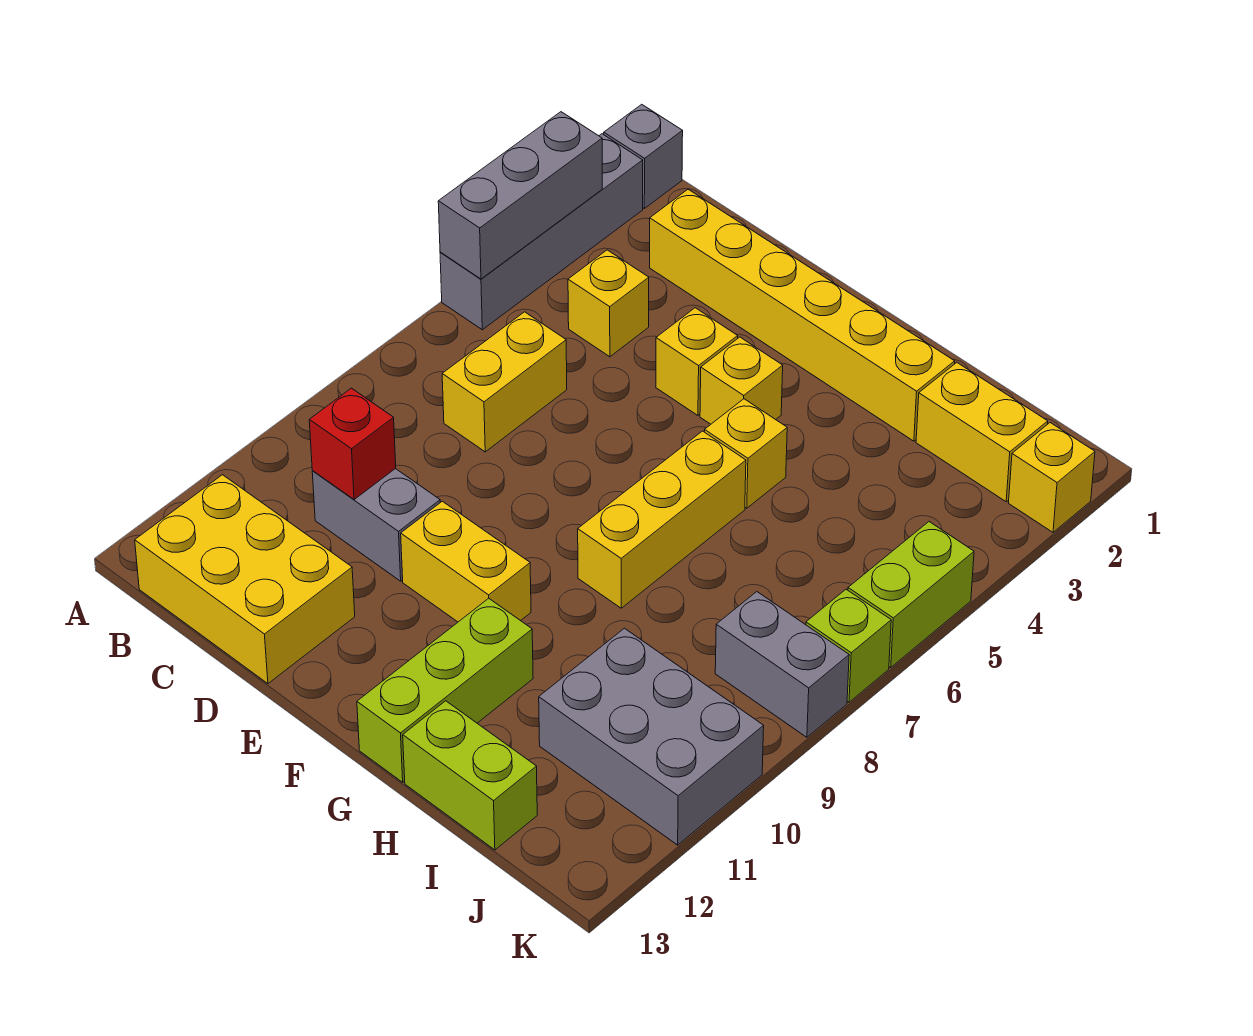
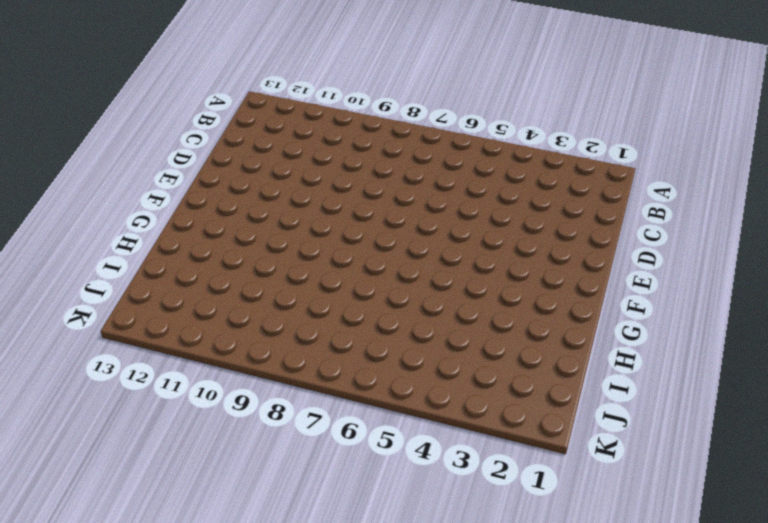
none -> grey 1x1 brick [604,104,683,208]
none -> grey 1x4 brick [440,134,643,330]
none -> yellow 2x3 brick [135,475,355,684]

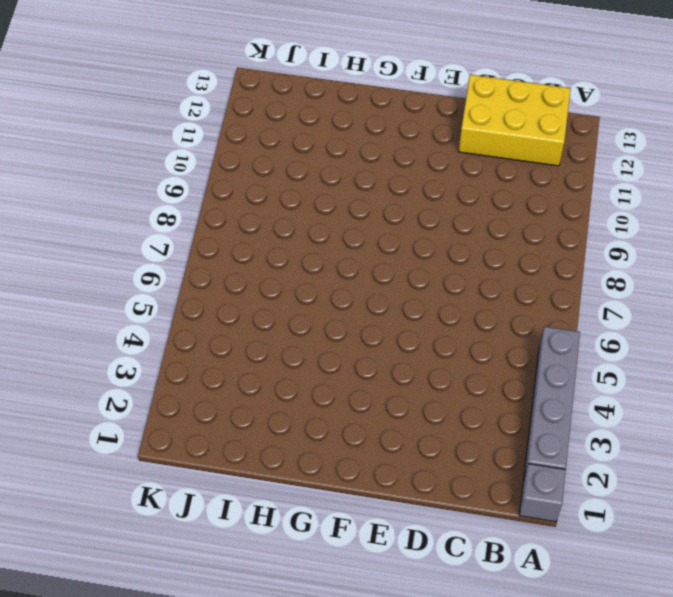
none -> yellow 1x6 brick [650,189,955,441]
none -> yellow 1x1 brick [568,250,649,357]
none -> yellow 1x2 brick [442,312,567,452]

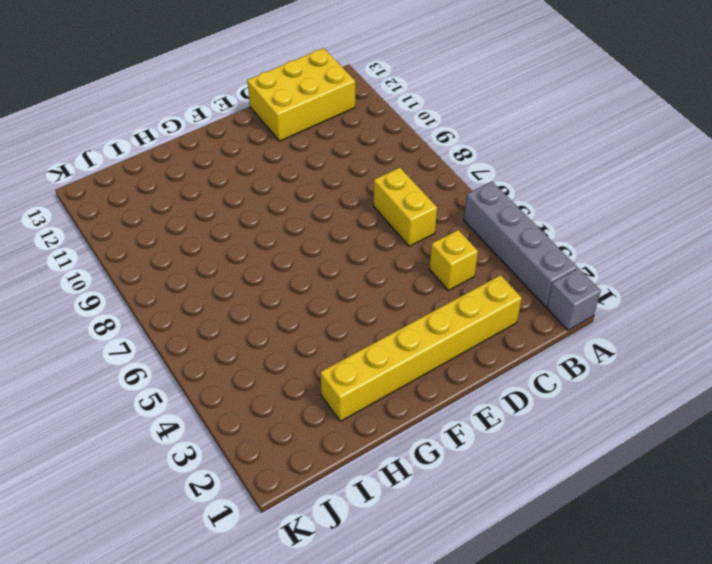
none -> grey 1x2 brick [312,469,440,581]
none -> yellow 1x1 brick [656,308,738,415]
none -> yellow 1x2 brick [401,501,531,622]

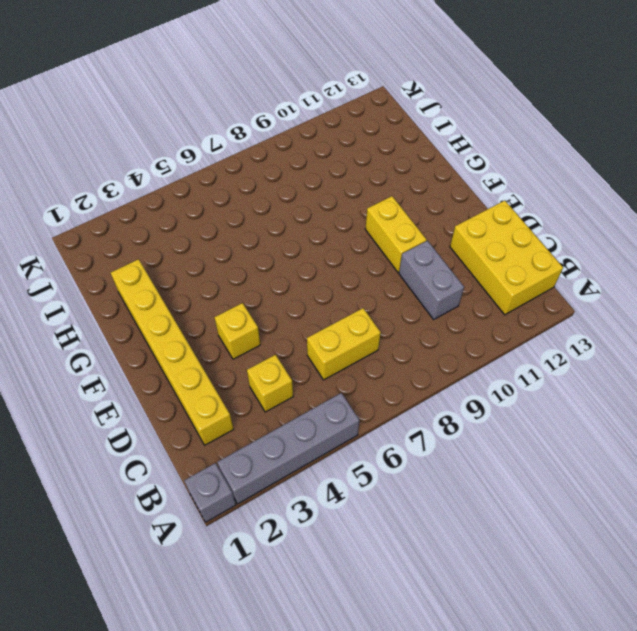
none -> yellow 1x1 brick [700,337,783,424]
none -> yellow 1x1 brick [704,399,787,508]
none -> yellow 1x3 brick [578,431,746,608]

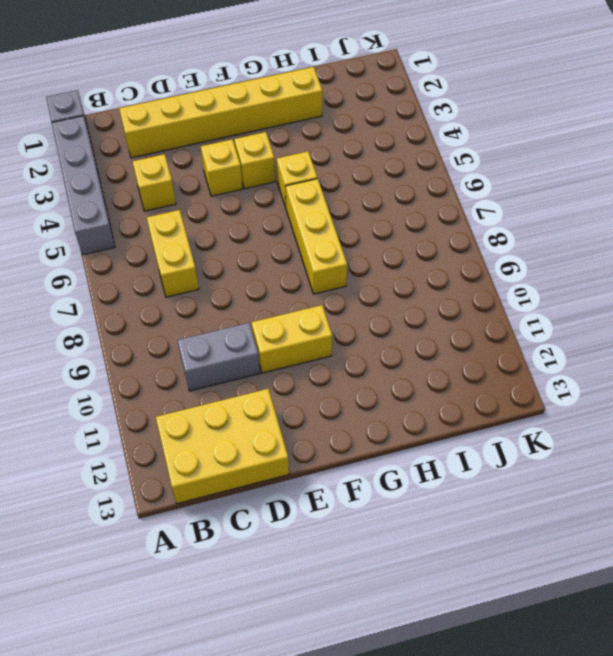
none -> lime 1x3 brick [357,598,533,782]
none -> lime 1x2 brick [403,701,537,850]
none -> yellow 1x2 brick [916,363,1048,502]

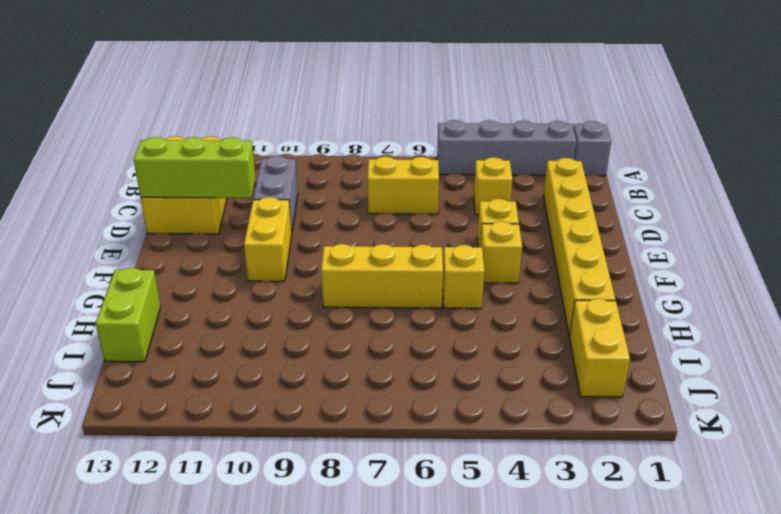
lime 1x3 brick [134,137,256,198] -> lime 1x3 brick moved to [357,598,533,782]
none -> grey 2x3 brick [539,628,764,845]
none -> grey 1x2 brick [715,592,849,737]
none -> yellow 1x1 brick [1009,423,1095,532]

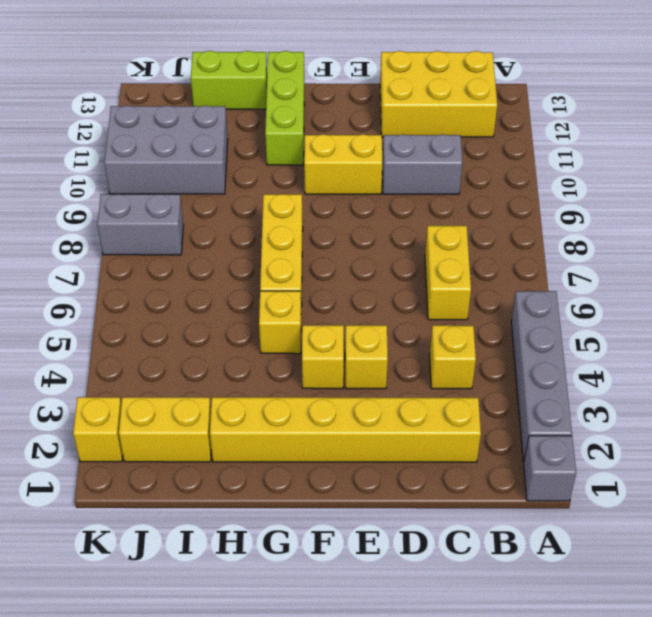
none -> lime 1x2 brick [848,522,974,667]
none -> lime 1x1 brick [806,589,891,702]
none -> grey 1x3 brick [438,112,602,279]

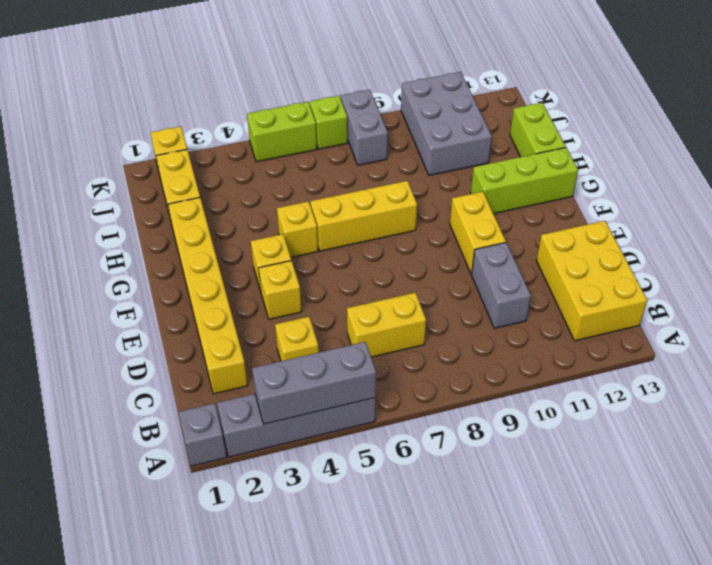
none -> red 1x1 brick [309,388,396,500]

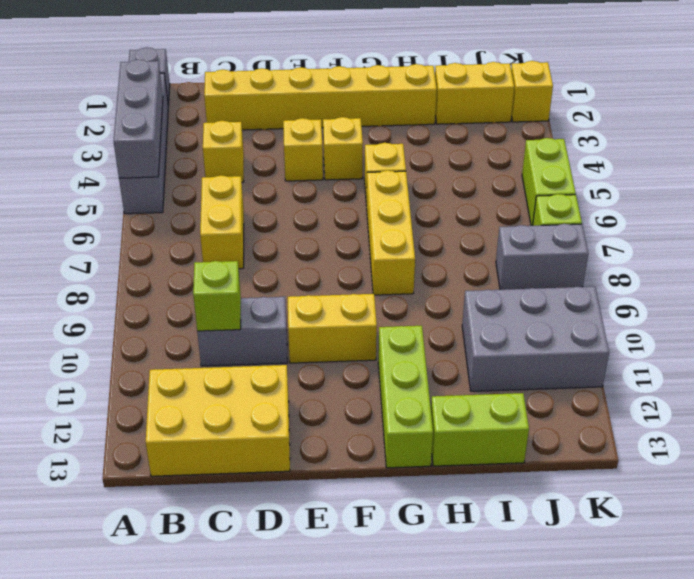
lime 1x1 brick [193,261,241,331] -> red 1x1 brick [309,388,396,500]

